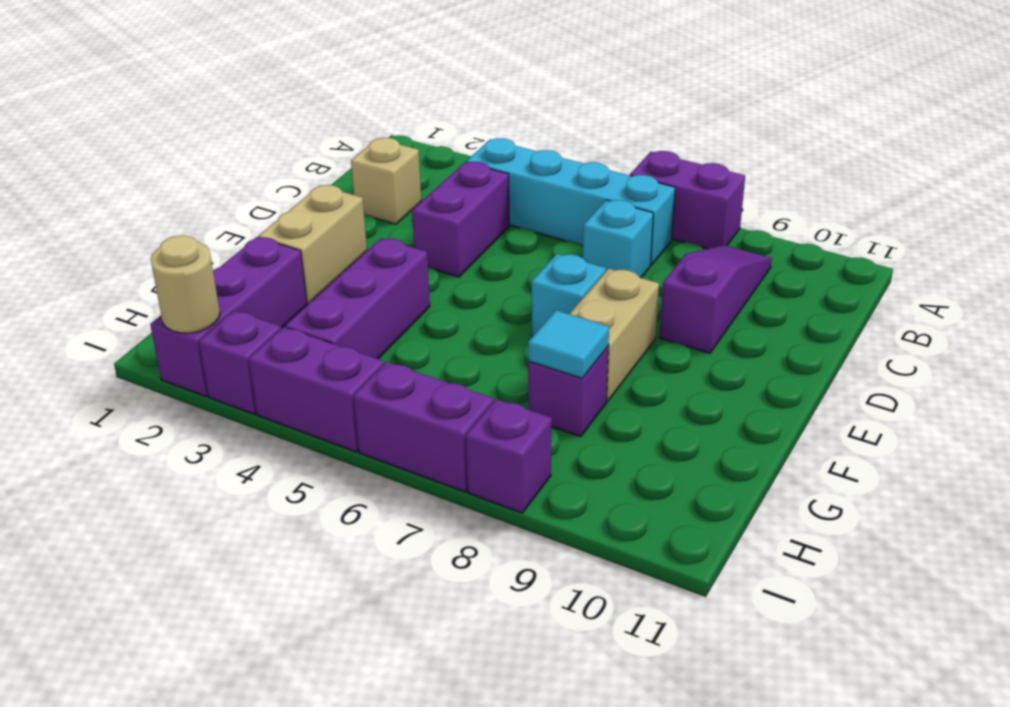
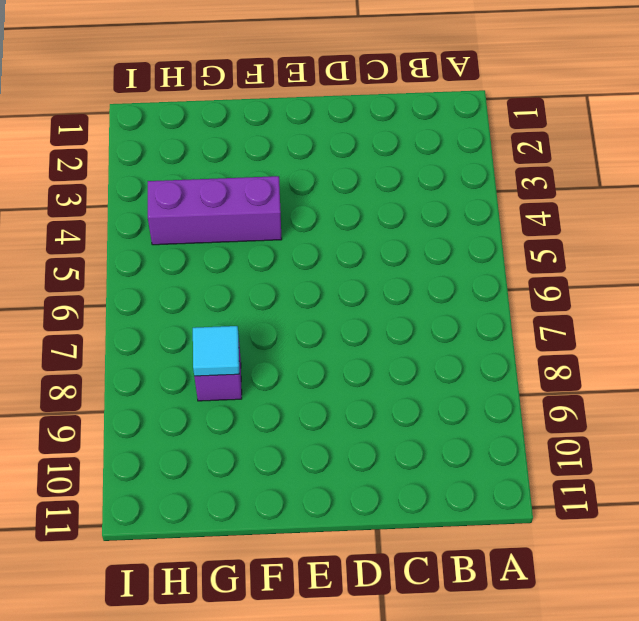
none -> purple 1x2 brick [630,151,745,249]
none -> cyan 1x4 brick [466,138,675,265]
none -> purple 1x3 slope [659,245,772,353]

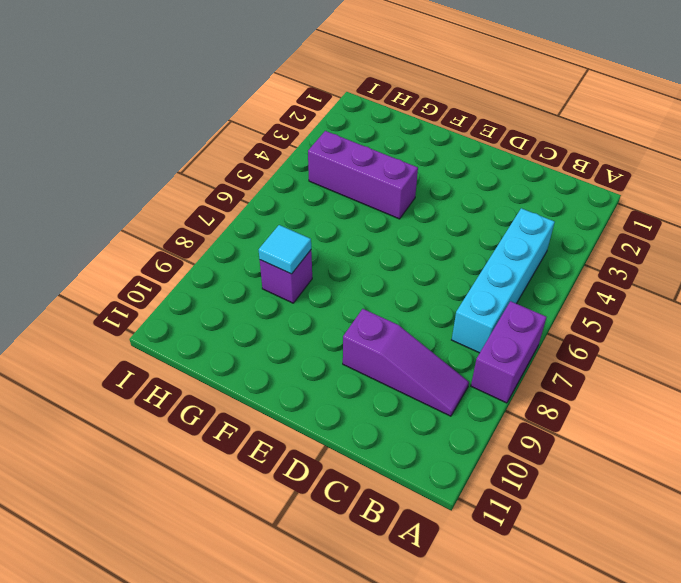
none -> tan 1x1 brick [351,138,421,224]
none -> purple 1x2 brick [412,162,509,277]
none -> cyan 1x1 brick [583,200,653,278]

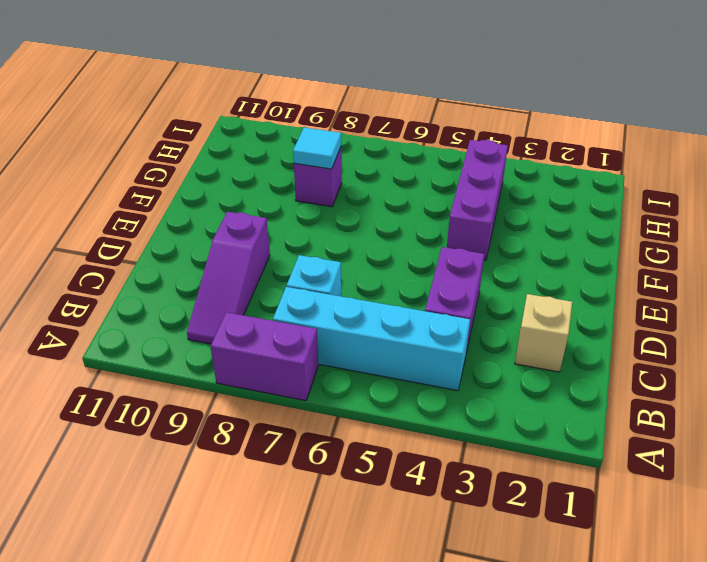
none -> tan 1x2 brick [258,185,367,304]
none -> cyan 1x1 brick [531,254,606,337]
none -> tan 1x2 brick [570,269,659,402]

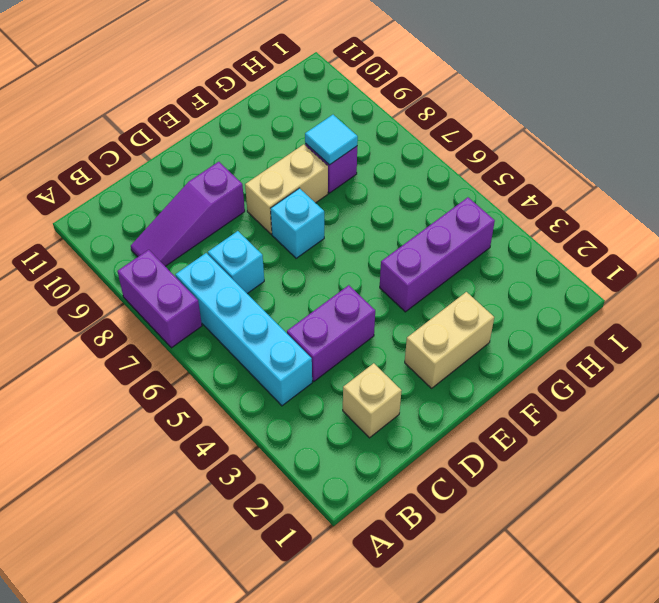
none -> purple 1x3 brick [150,237,307,396]
none -> purple 1x1 brick [199,311,281,414]
none -> purple 1x2 brick [249,327,384,452]

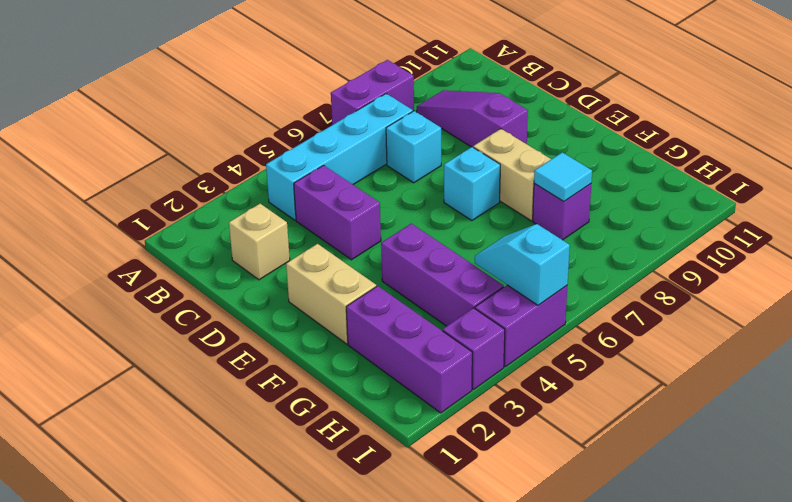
cyan 1x2 slope [475,224,570,305] -> none
none -> purple 1x2 brick [353,362,494,492]
none -> purple 1x1 brick [466,399,552,513]
none -> tan 1x1 round brick [151,235,220,333]

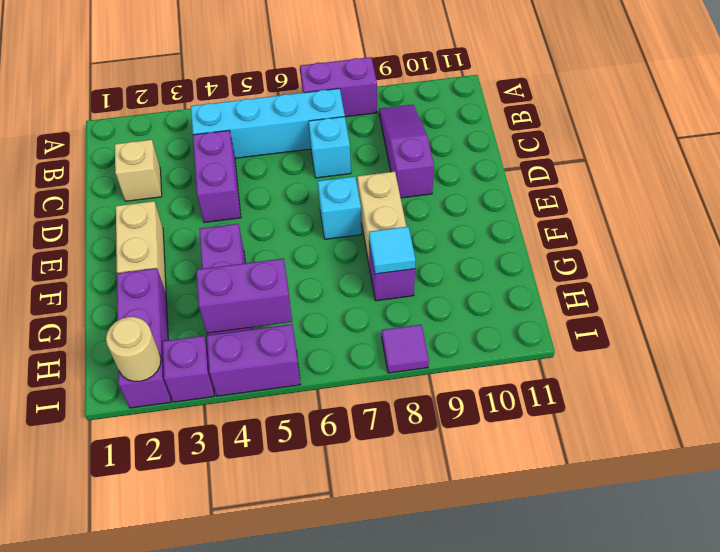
purple 1x2 brick [196,258,292,333] -> purple 1x2 brick moved to [353,362,494,492]
purple 1x1 tile [382,325,429,373] -> purple 1x1 brick [466,399,552,513]

